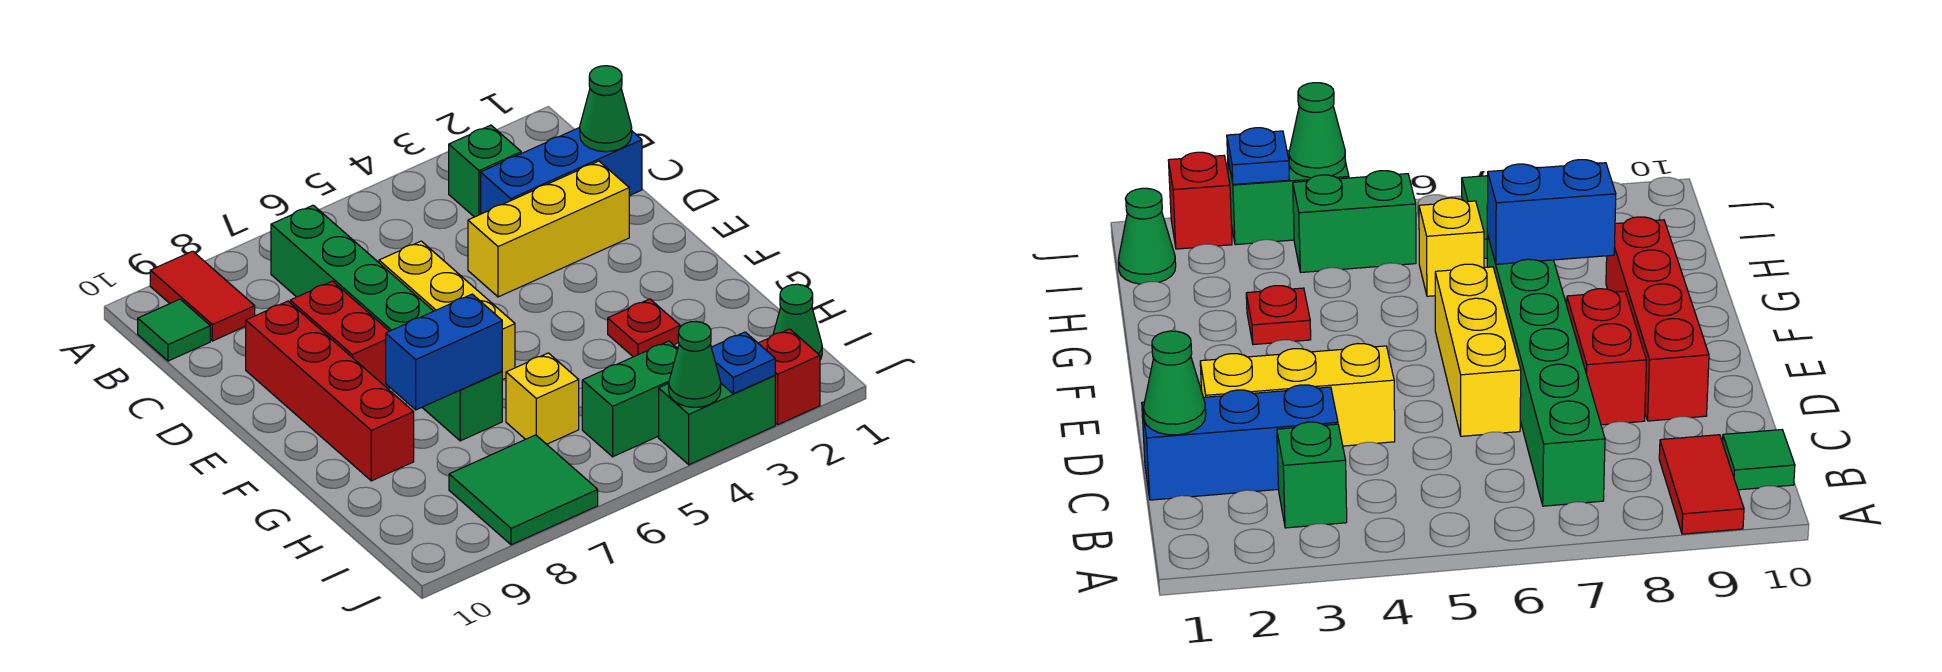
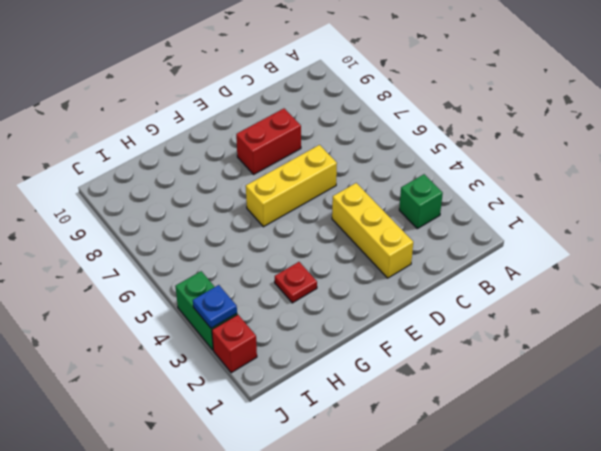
none -> red 1x2 tile [150,251,255,341]
none -> green 1x6 brick [271,205,502,441]
none -> green 1x1 tile [138,299,210,361]

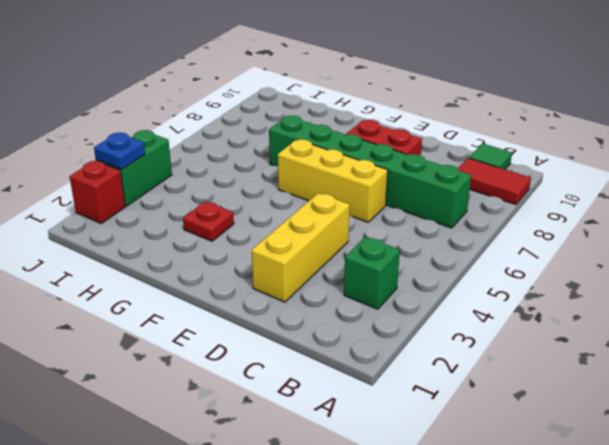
none -> blue 1x3 brick [481,127,642,214]
none -> red 1x4 brick [246,301,414,481]
none -> yellow 1x1 brick [506,353,579,444]

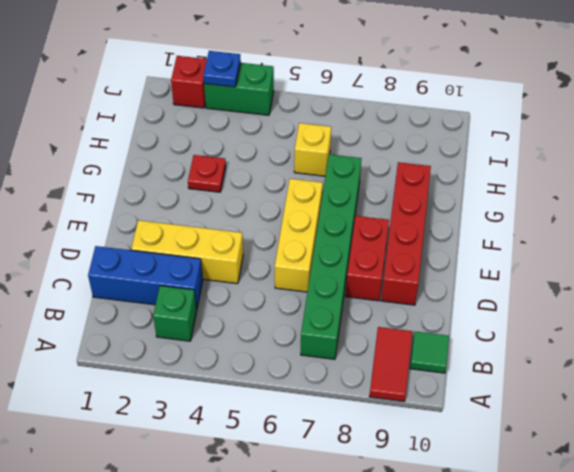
none -> green 1x1 cone [773,284,822,360]
none -> green 1x2 brick [582,341,678,457]
none -> green 2x2 tile [449,435,598,545]

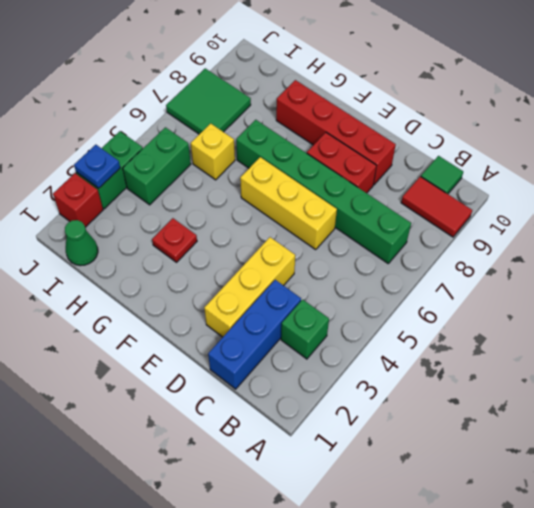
none -> green 1x1 cone [580,66,632,152]
none -> blue 1x2 brick [386,294,502,410]
none -> green 1x1 cone [669,322,721,408]

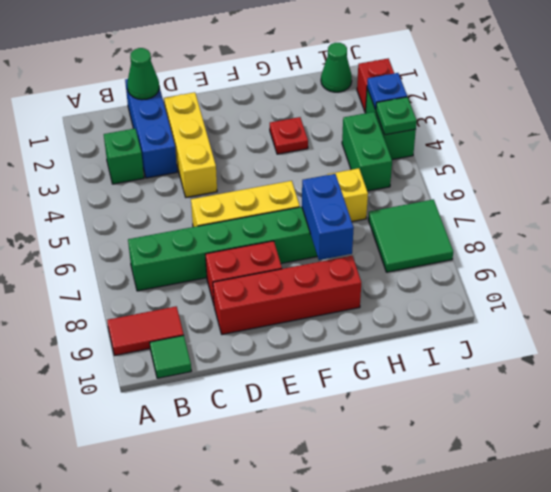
green 1x1 plate [376,97,417,135] -> green 1x1 cone [669,322,721,408]

